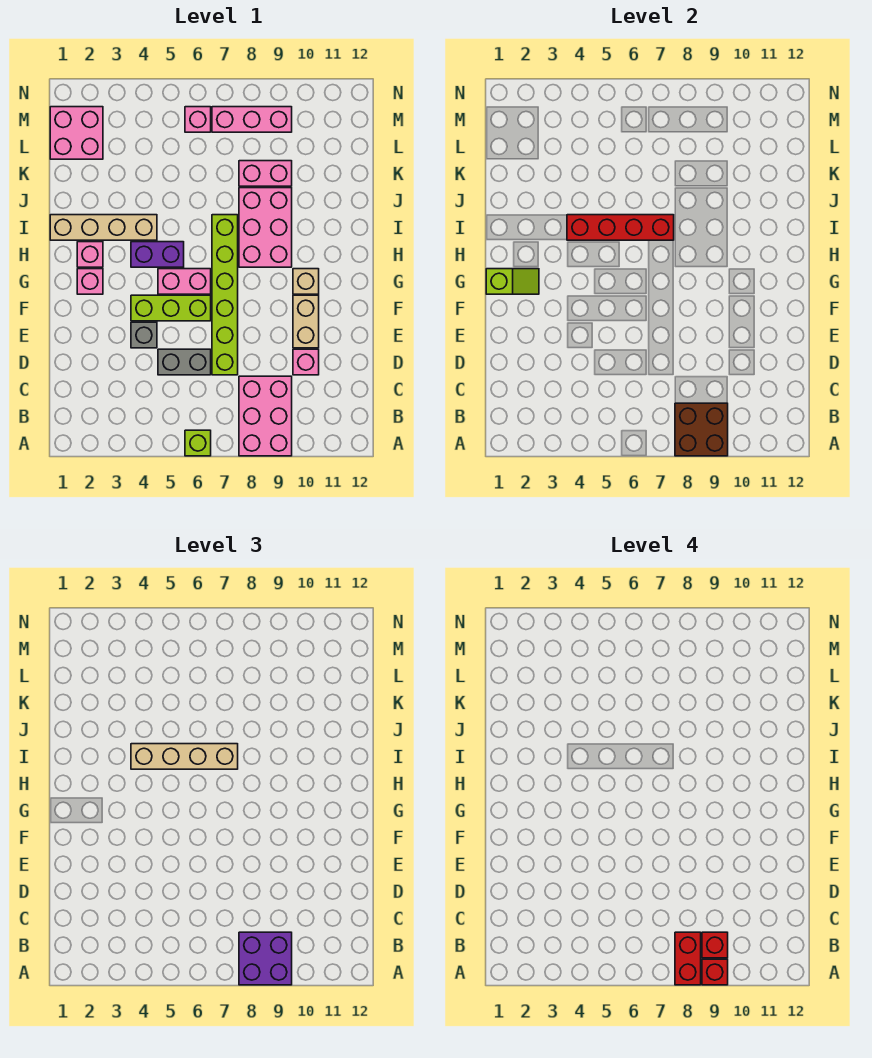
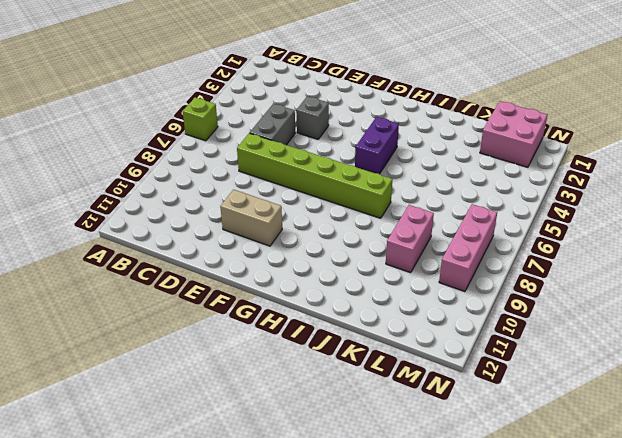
none -> pink 2x3 brick [239,376,292,456]
none -> pink 1x1 brick [293,349,319,375]
none -> lime 1x3 brick [131,295,211,321]

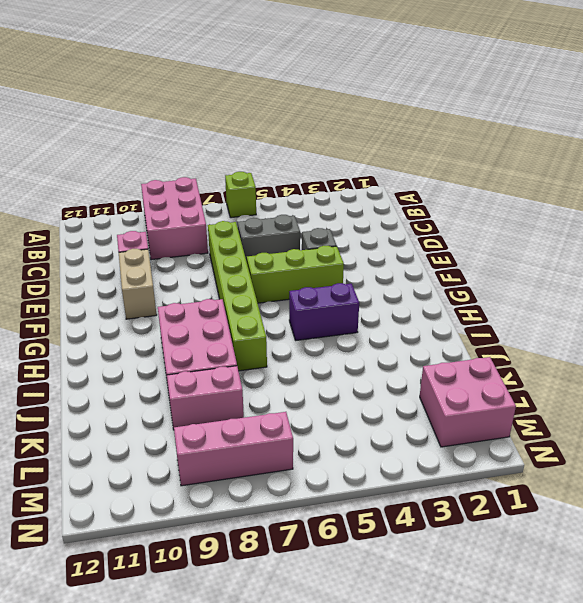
none -> pink 1x1 brick [77,269,103,294]
none -> pink 1x2 brick [158,269,211,294]
none -> tan 1x1 brick [293,269,319,294]

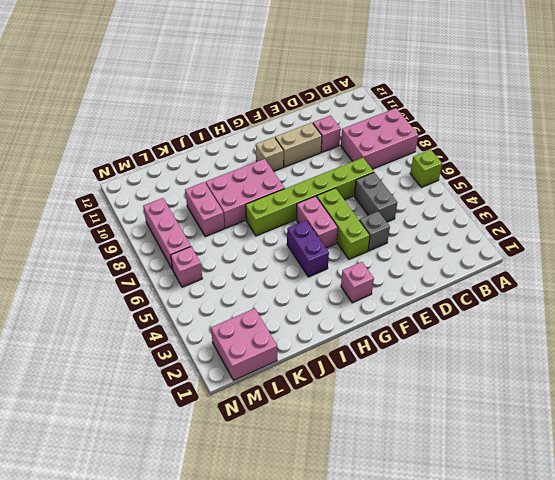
none -> pink 1x1 brick [77,242,103,267]
none -> tan 1x4 brick [50,215,157,240]
none -> brown 2x2 brick [675,403,728,456]

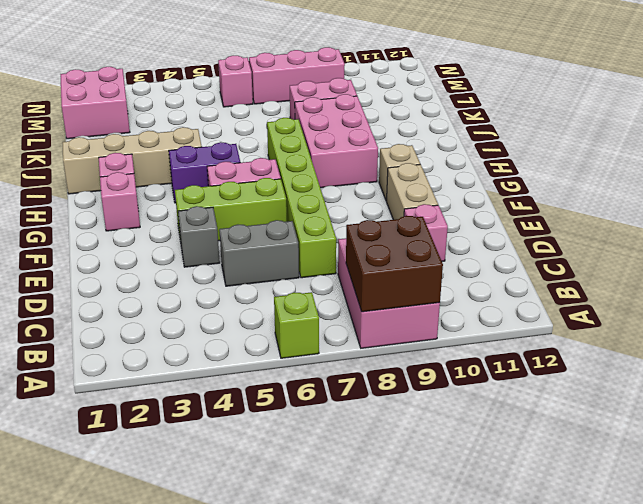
none -> lime 1x2 slope [486,269,539,294]
none -> red 1x4 brick [567,215,674,240]
none -> purple 2x2 brick [239,932,292,985]

